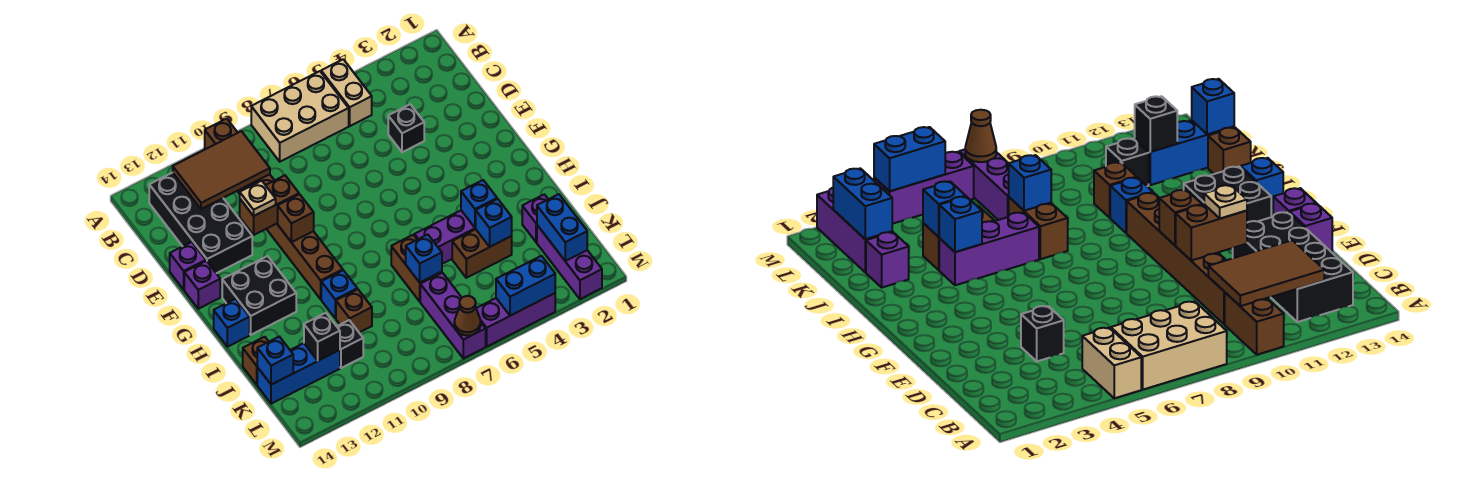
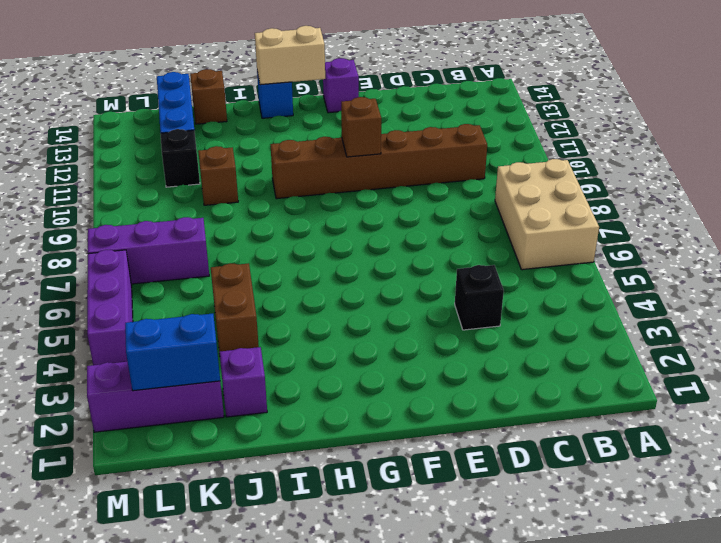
tan 1x2 brick [255,26,325,85] -> tan 1x2 brick moved to [321,59,372,126]
none -> brown 1x2 brick [205,119,238,149]
none -> black 2x4 brick [149,173,252,273]
none -> purple 1x1 brick [170,242,206,290]
none -> black 2x2 brick [222,256,296,335]

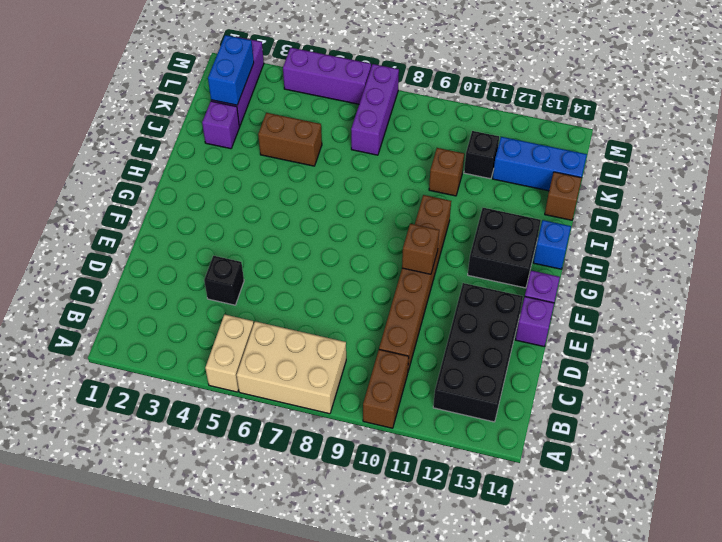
none -> purple 1x3 brick [414,211,476,264]
none -> brown 1x2 brick [391,235,442,301]
none -> blue 1x1 brick [321,270,357,318]
none -> brown 2x3 tile [173,131,270,209]

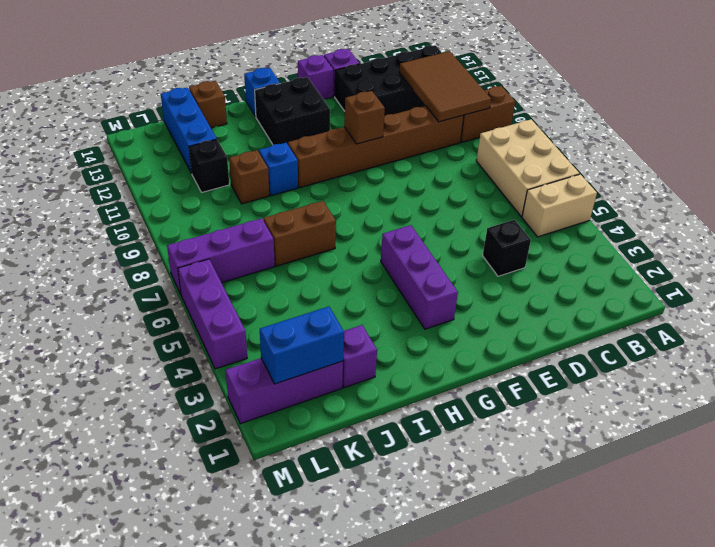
purple 1x3 brick [381,225,458,329] -> purple 1x3 brick moved to [414,211,476,264]
none -> brown 1x2 brick [452,229,512,278]
none -> brown 1x2 brick [240,175,299,235]
none -> blue 1x1 brick [461,180,497,228]
none -> blue 1x1 brick [476,199,512,247]

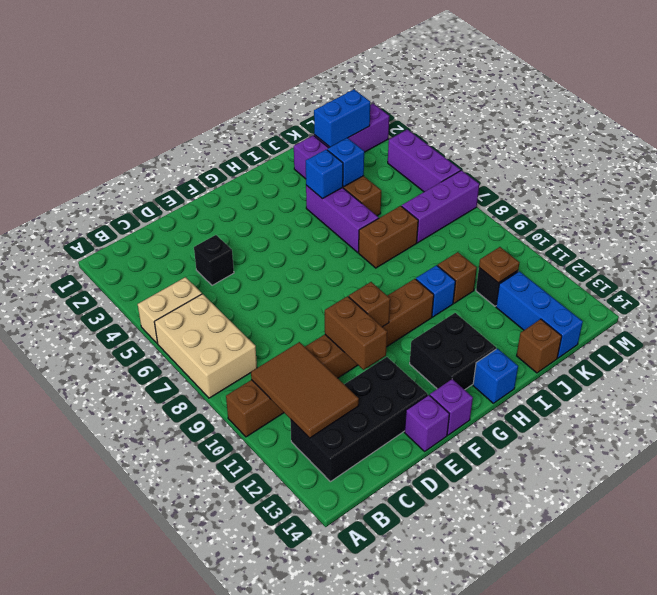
brown 1x1 plate [479,247,520,283] -> none
none -> blue 1x1 brick [406,235,442,282]
none -> black 1x1 brick [304,313,340,361]
none -> blue 1x1 brick [257,337,293,385]
none -> blue 1x2 brick [496,256,555,316]

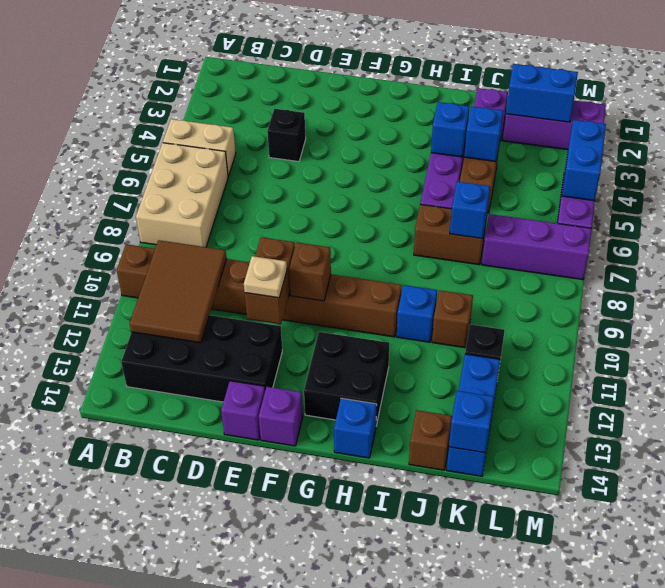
none -> black 1x1 brick [304,313,340,361]
none -> brown 1x1 cone [454,296,481,336]

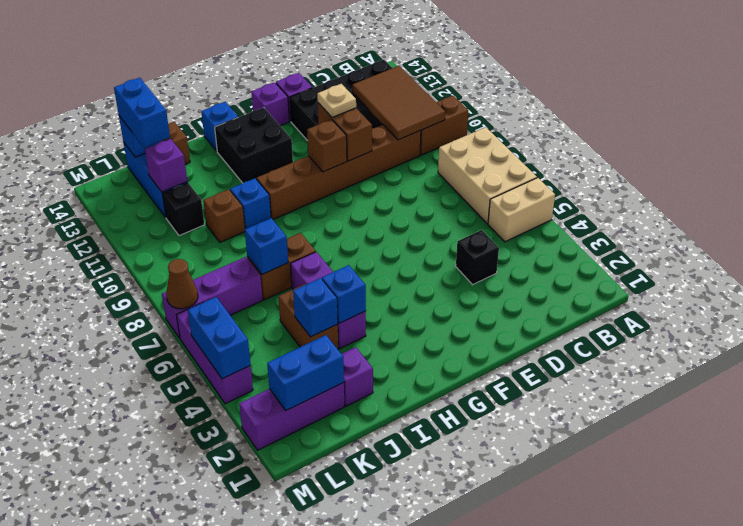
purple 1x1 brick [145,139,187,192] -> black 1x1 brick [304,313,340,361]
blue 1x2 brick [114,78,170,148] -> none

